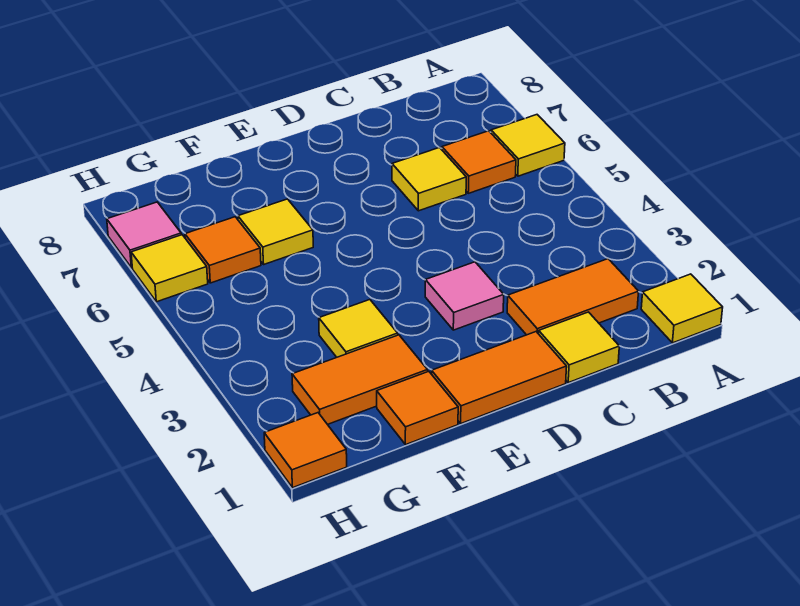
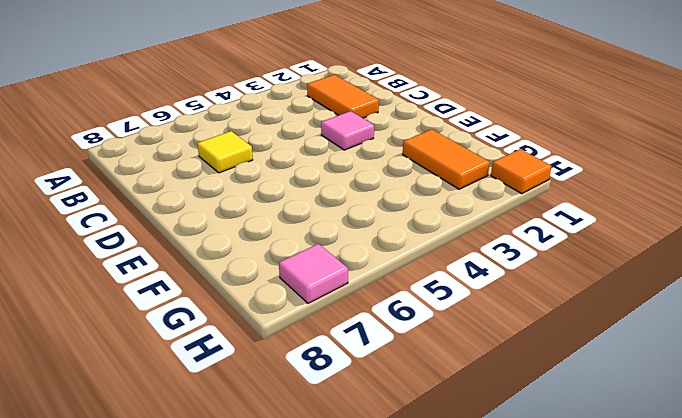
none -> yellow 1x1 tile [641,274,723,343]
none -> yellow 1x1 tile [491,115,565,176]
none -> orange 1x1 tile [442,131,516,193]

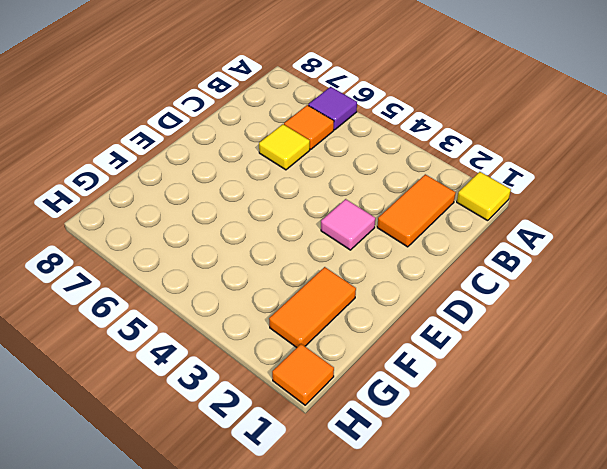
purple 1x1 tile [308,87,357,130] -> yellow 1x1 tile [491,115,565,176]
none -> yellow 1x1 tile [539,312,619,383]
none -> orange 1x2 tile [432,332,567,423]
none -> orange 1x1 tile [377,371,458,445]

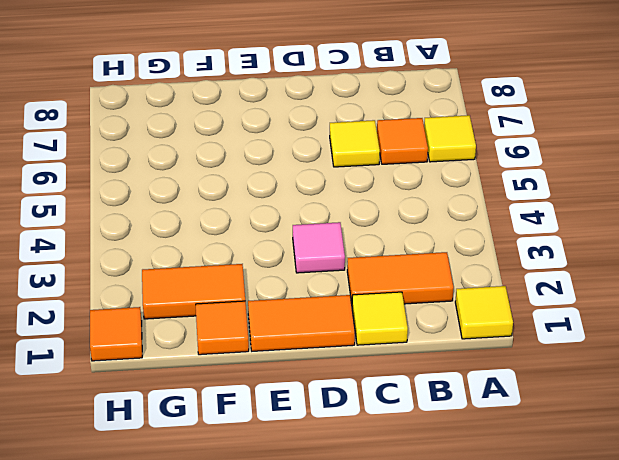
none -> yellow 1x1 tile [319,300,398,357]
none -> yellow 1x1 tile [238,199,313,264]
none -> orange 1x1 tile [185,217,261,283]

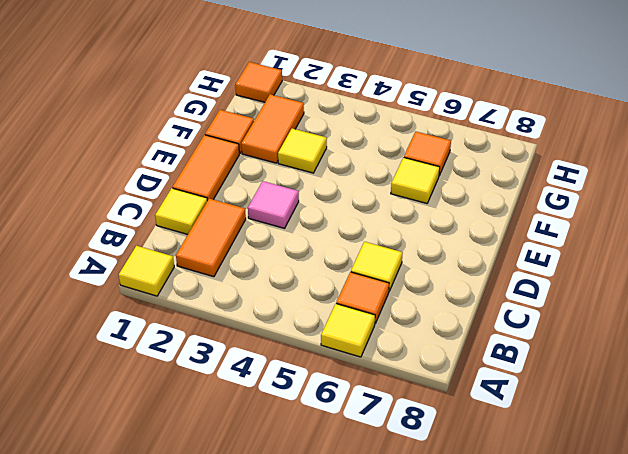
none -> yellow 1x1 tile [131,235,208,302]
none -> pink 1x1 tile [107,202,181,268]

